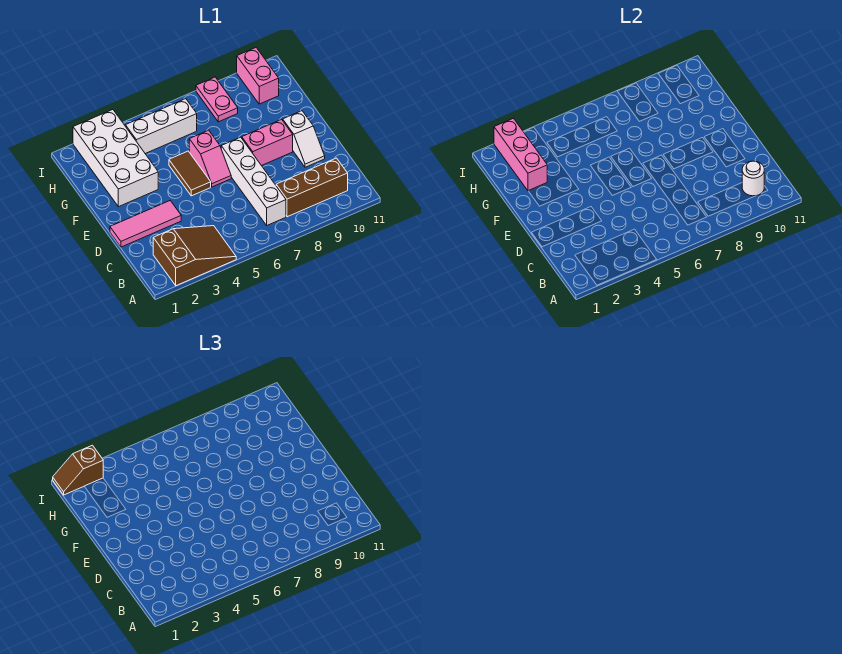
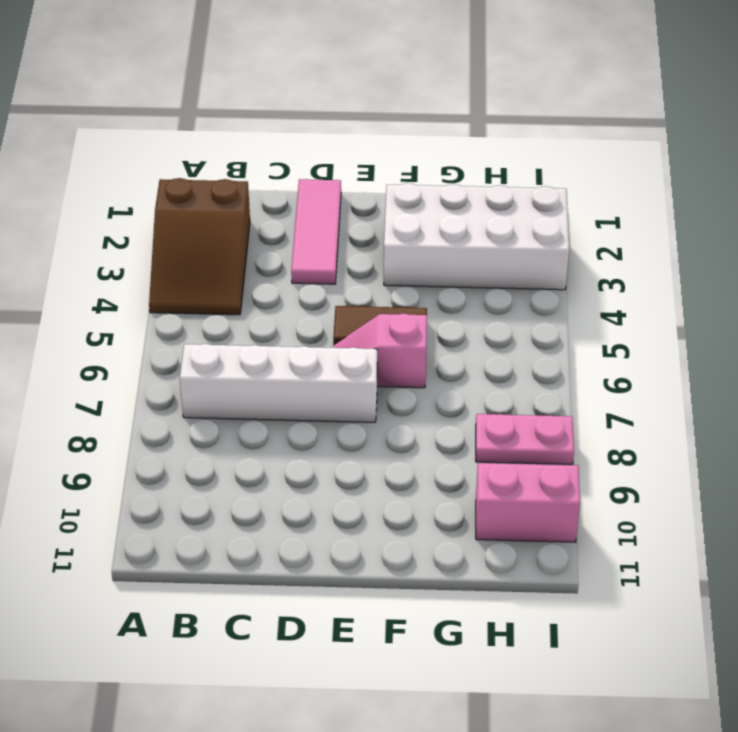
none -> brown 1x3 brick [276,158,348,217]
none -> white 1x2 slope [283,111,325,167]
none -> pink 1x2 brick [242,120,293,166]

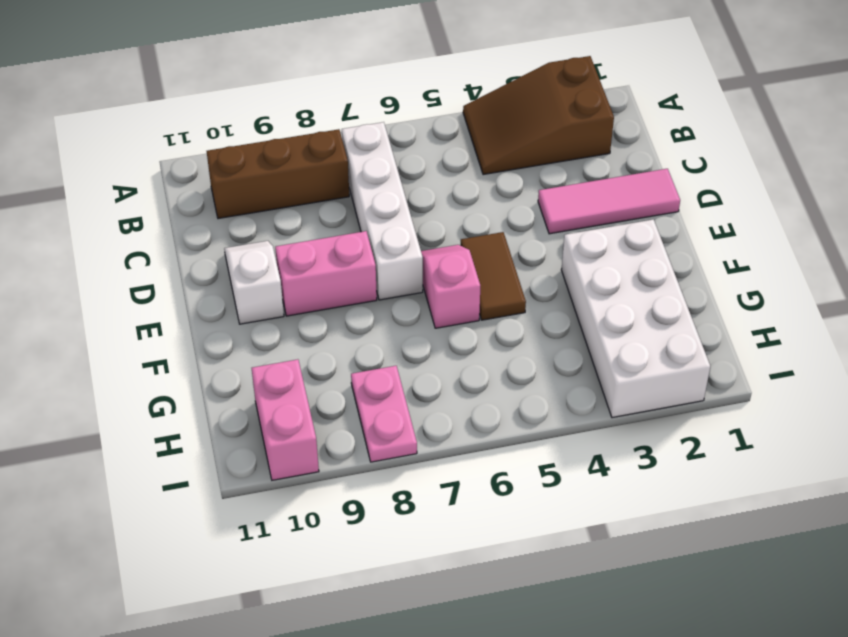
none -> white 1x3 brick [125,99,197,154]
none -> white 1x1 round brick [742,161,764,196]
none -> pink 1x3 brick [494,118,547,191]

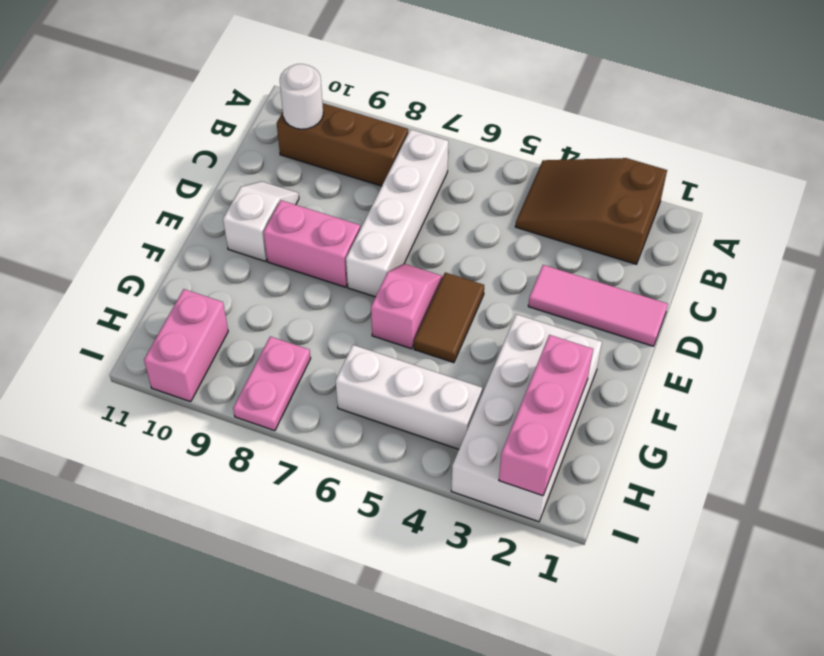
none -> brown 1x2 slope [53,445,103,495]

